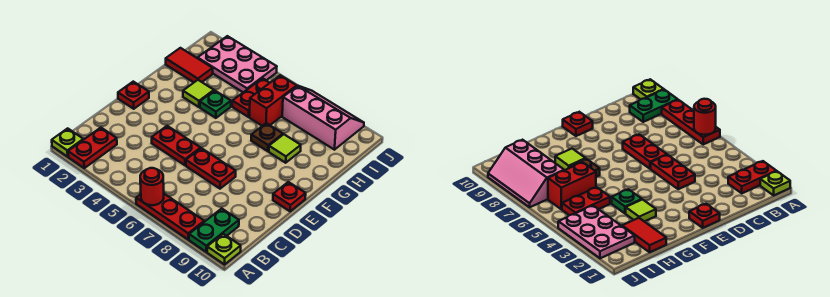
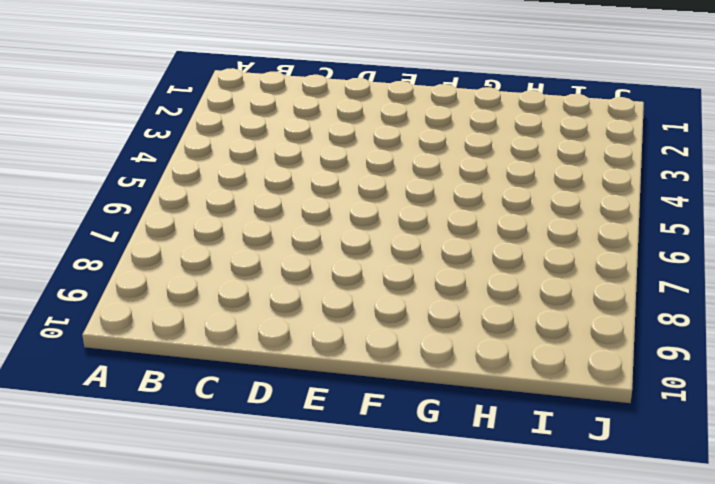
none -> lime 1x1 plate [52,128,83,157]
none -> red 1x2 plate [68,128,117,168]
none -> red 1x3 plate [136,194,204,239]

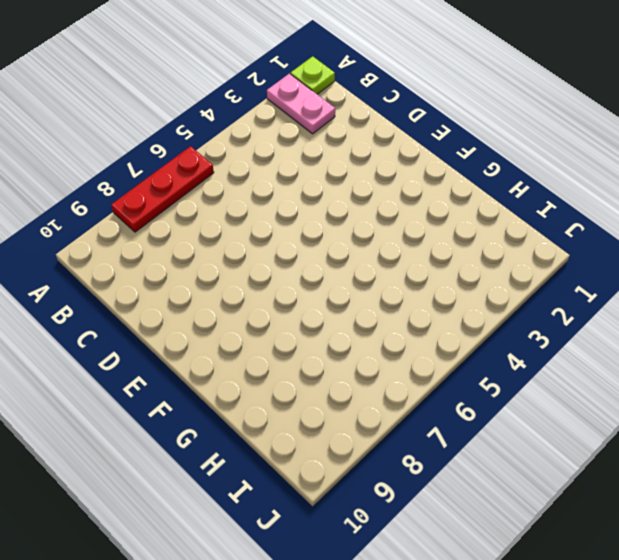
pink 1x2 plate [267,74,335,134] -> red 1x2 plate [68,128,117,168]
none -> green 1x2 plate [189,208,239,252]
none -> lime 1x1 plate [207,234,241,265]
none -> red 1x2 plate [152,126,201,165]

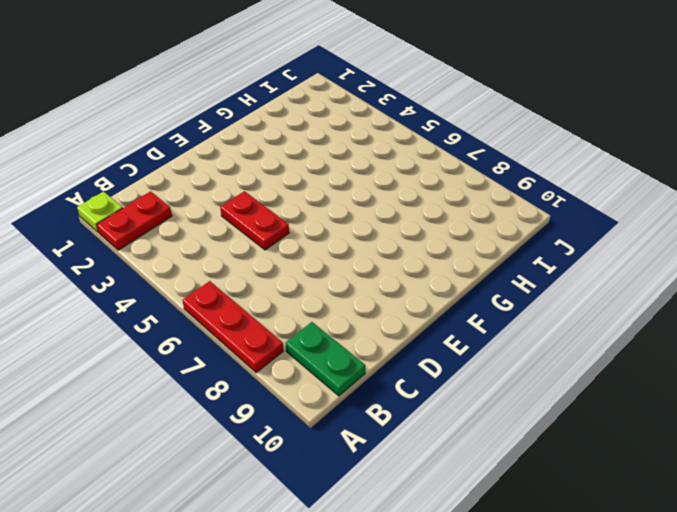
green 1x2 plate [285,322,365,396] -> green 1x2 plate turned to [189,208,239,252]
none -> lime 1x1 plate [207,234,241,265]
none -> red 1x2 plate [186,148,236,189]
none -> red 1x1 plate [118,82,149,109]

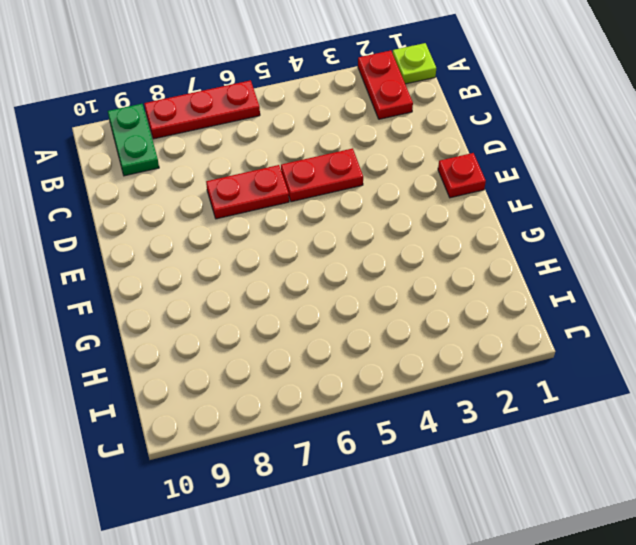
none -> lime 1x1 plate [207,234,241,265]
none -> red 1x1 plate [273,182,306,211]
none -> lime 1x1 tile [183,80,214,107]

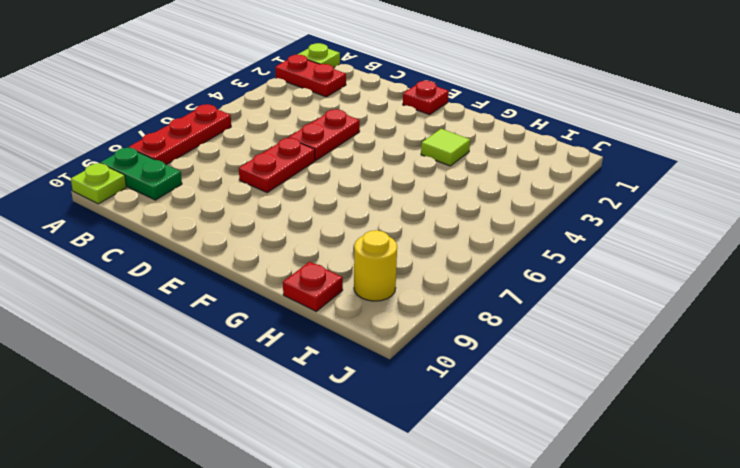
red 1x1 plate [283,262,343,311] -> red 1x1 plate moved to [273,182,306,211]
yellow 1x1 round brick [354,230,397,301] -> pink 2x3 slope [282,86,364,150]
none -> green 1x1 plate [200,91,231,118]
none -> brown 1x1 plate [251,123,283,151]
none -> lime 1x1 tile [269,134,301,163]

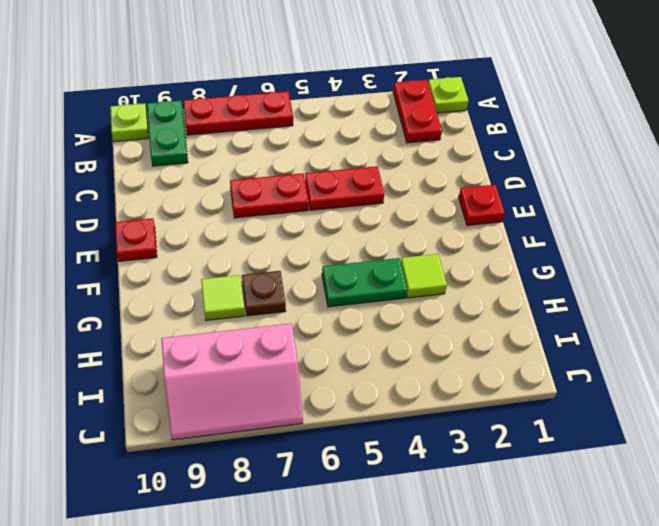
green 1x2 plate [322,258,407,307] -> green 1x1 plate [200,91,231,118]
none -> red 1x2 tile [166,48,213,82]
none -> red 1x2 plate [232,78,270,117]
none -> red 1x2 brick [250,75,297,126]

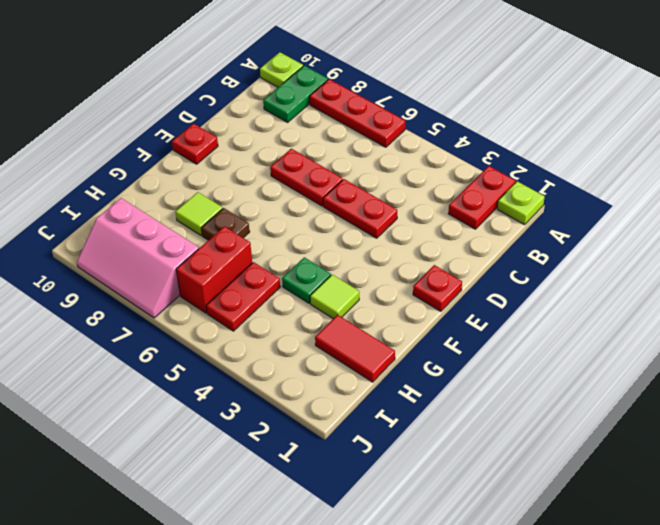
none -> pink 2x3 plate [198,36,277,92]
none -> red 1x1 round brick [140,168,164,205]

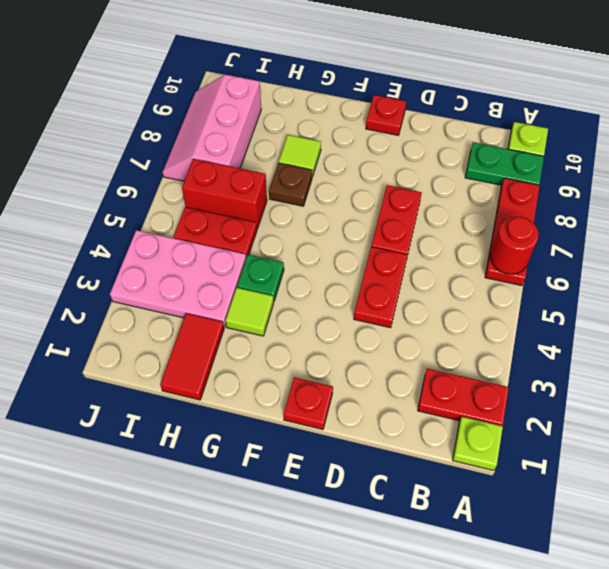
pink 2x3 plate [110,230,246,327] -> pink 2x3 plate turned to [198,36,277,92]

